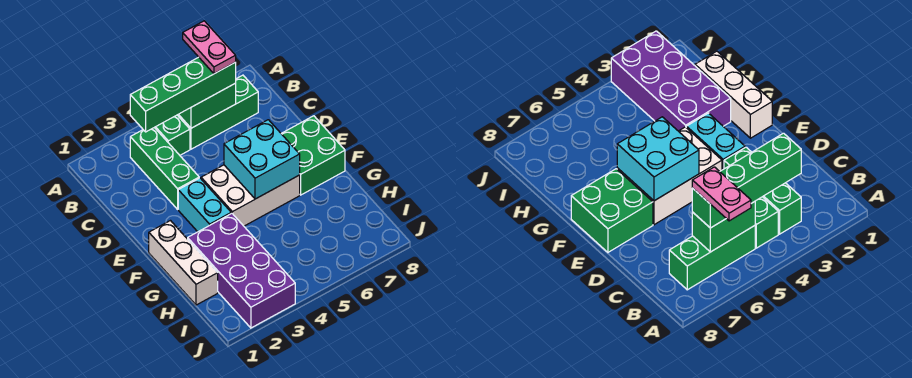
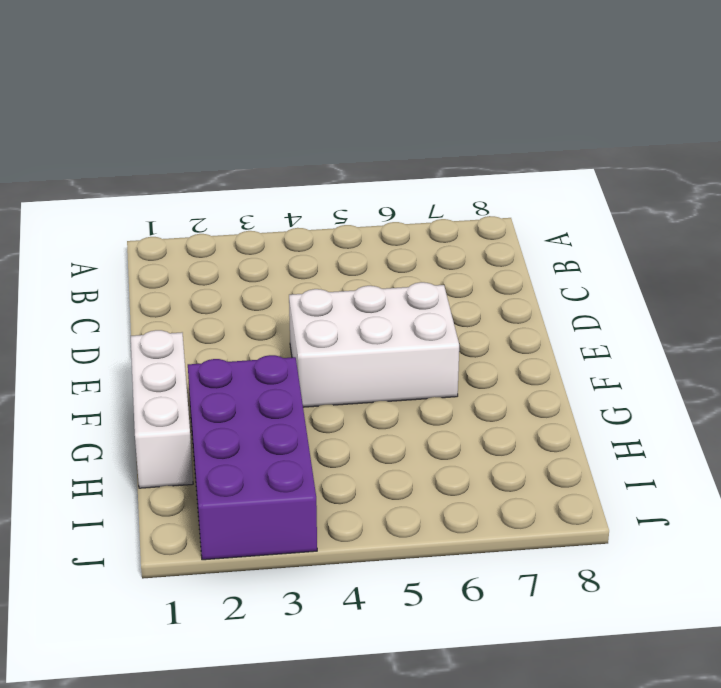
none -> green 1x3 brick [130,128,199,209]
none -> green 1x1 brick [154,115,190,155]
none -> green 1x3 brick [178,75,258,149]

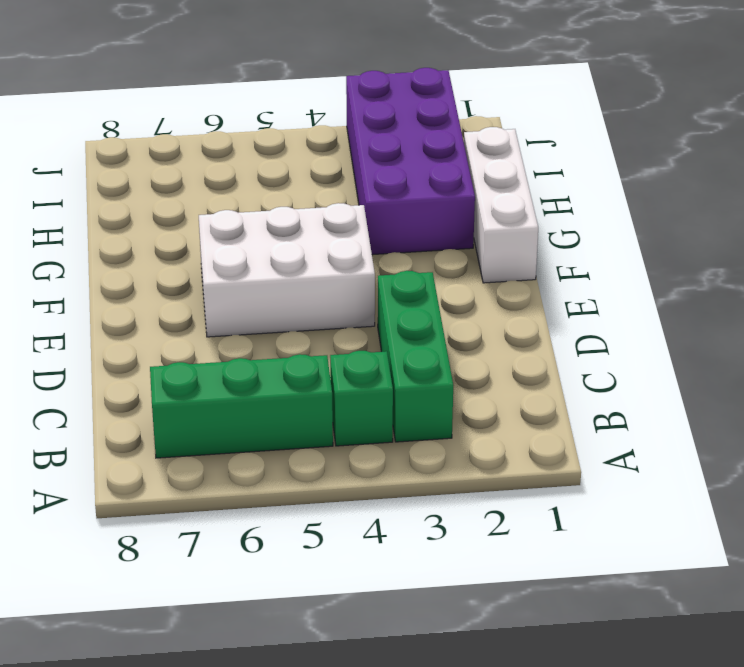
none -> cyan 1x2 brick [178,178,231,232]
none -> green 2x2 brick [281,116,345,195]
none -> green 1x2 brick [178,83,236,128]

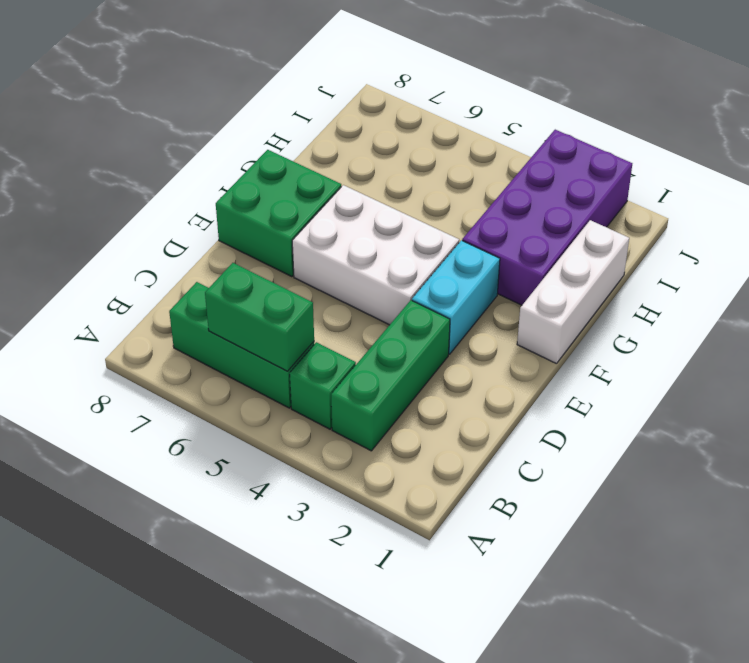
none -> cyan 2x2 brick [224,120,300,199]
none -> green 1x4 brick [130,57,236,132]
none -> pink 1x2 plate [183,21,236,74]

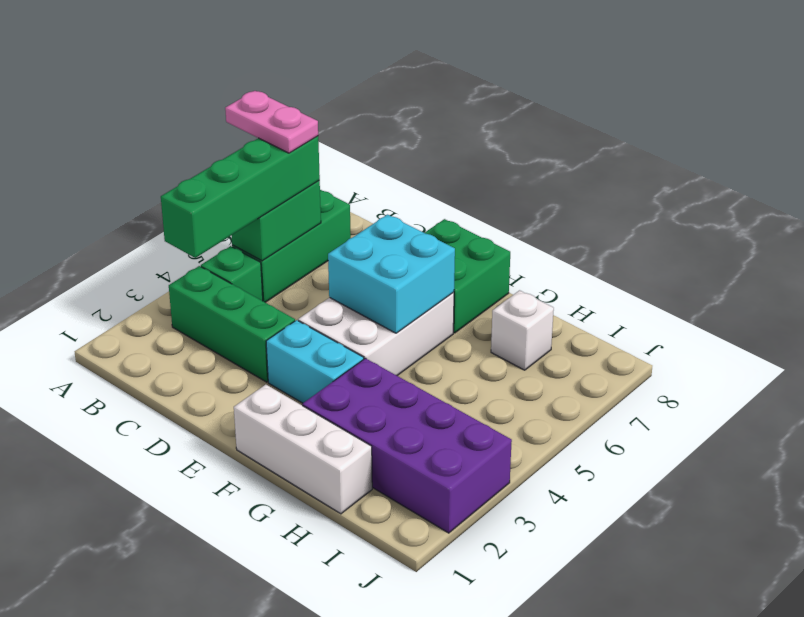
white 1x1 brick [491,290,554,370] -> none

